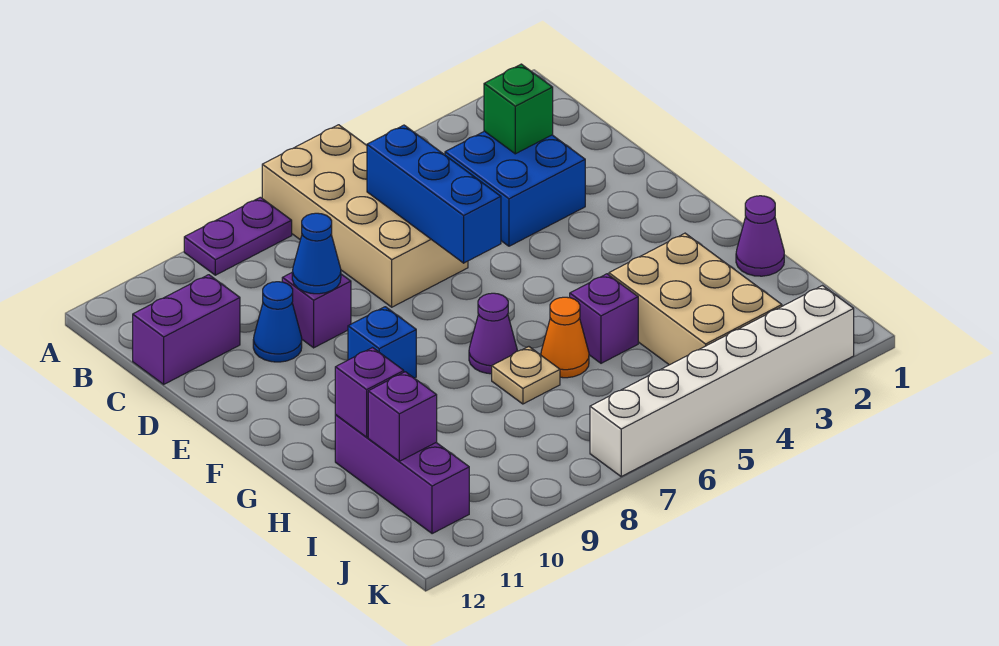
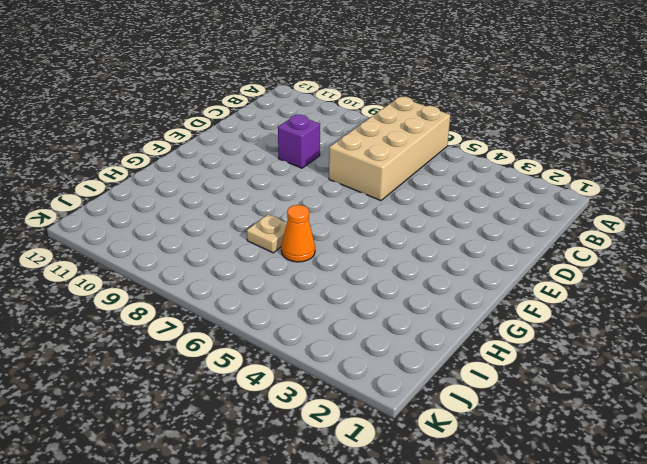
none -> purple 1x2 plate [184,197,292,275]
none -> blue 2x2 brick [445,131,585,246]
none -> purple 1x2 brick [133,275,240,384]

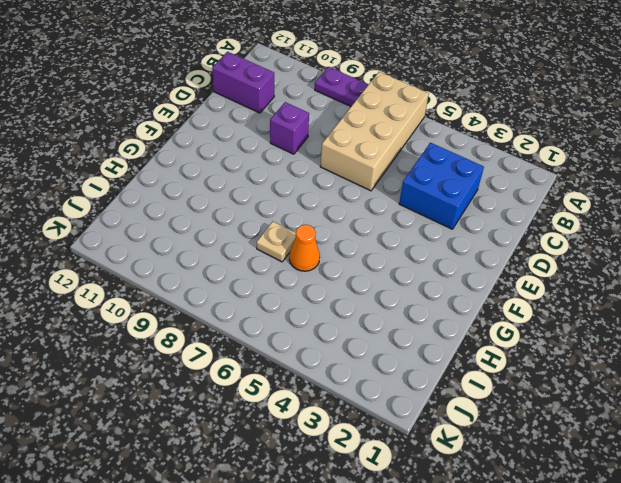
none -> blue 1x1 cone [253,282,302,362]
none -> blue 1x1 brick [348,307,416,378]
none -> purple 1x1 cone [469,293,517,374]

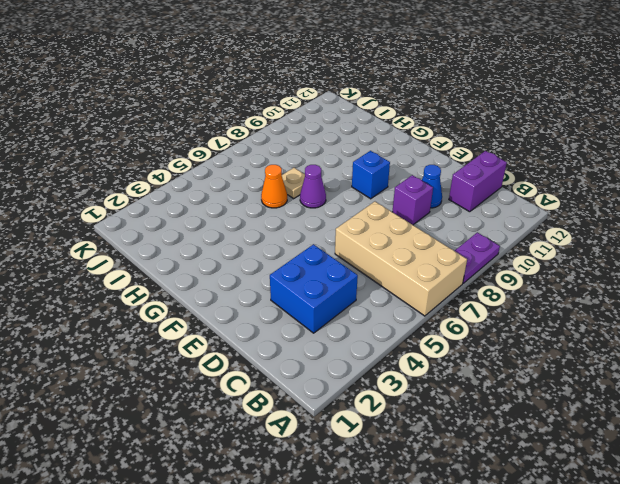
none -> purple 1x1 cone [736,196,784,276]
none -> tan 2x3 brick [609,233,782,365]
none -> purple 1x1 brick [570,274,638,363]

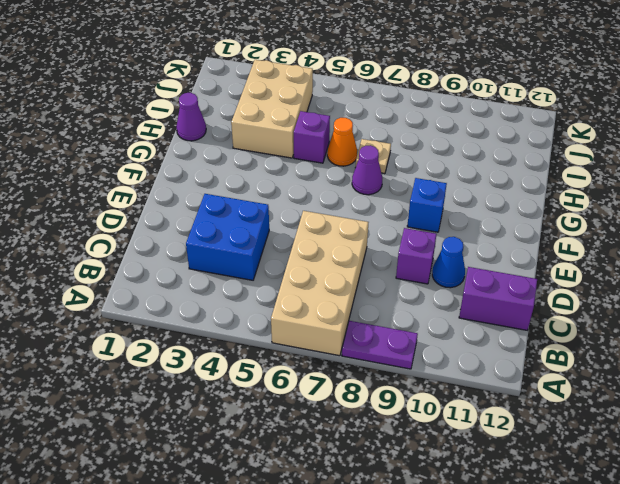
none -> purple 1x3 brick [335,415,469,534]
none -> white 1x6 brick [590,286,854,476]
none -> green 1x1 brick [484,64,553,154]

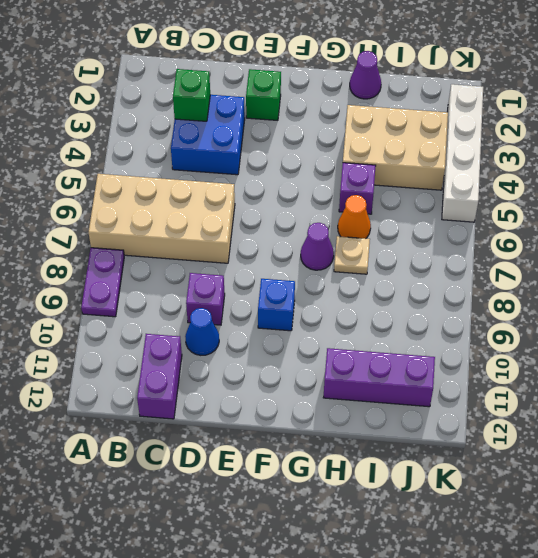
green 1x1 brick [246,69,281,120] -> none
white 1x4 brick [442,84,483,222] -> white 1x6 brick [590,286,854,476]
none -> blue 1x3 brick [367,125,501,263]
none -> blue 1x1 cone [292,213,341,294]
none -> purple 1x1 brick [335,348,404,437]

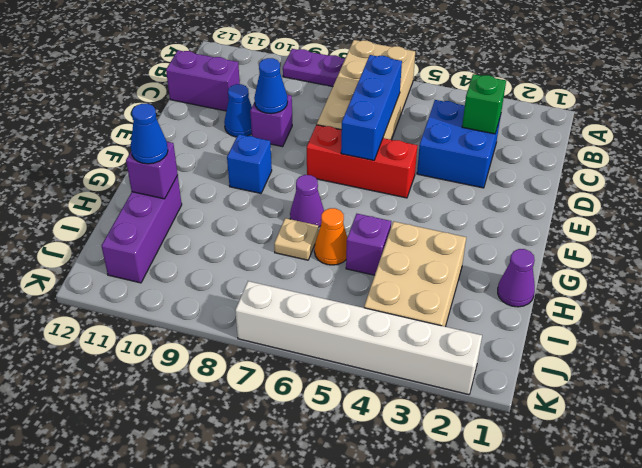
red 1x3 brick [307,125,417,198] -> none
blue 1x1 cone [131,104,168,164] -> none
none -> purple 1x1 brick [368,372,437,461]

